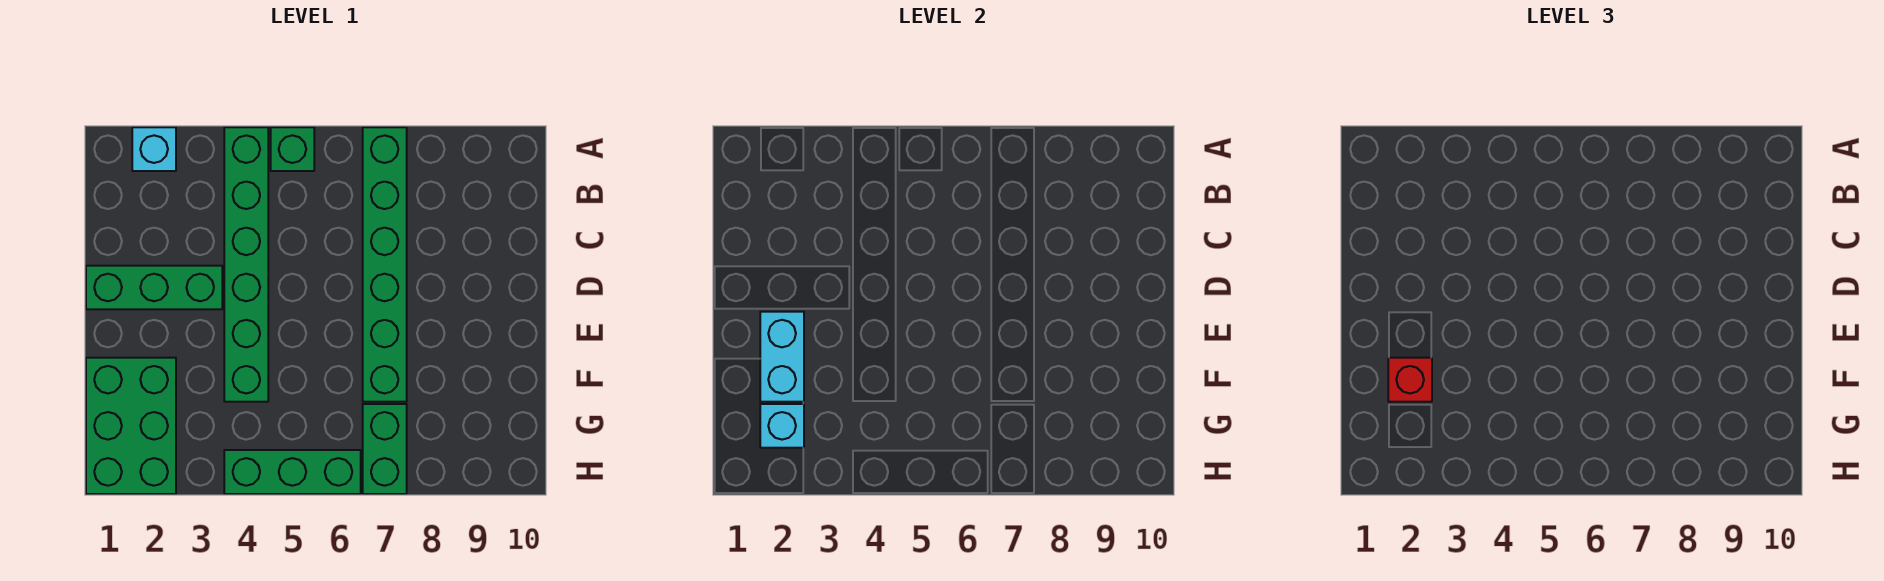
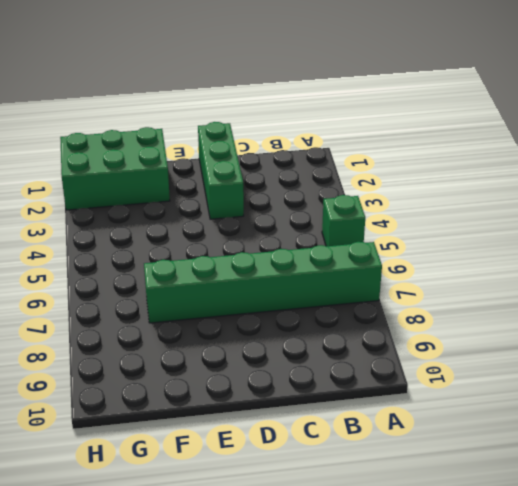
none -> cyan 1x1 brick [132,127,176,171]
none -> green 1x6 brick [224,127,268,402]

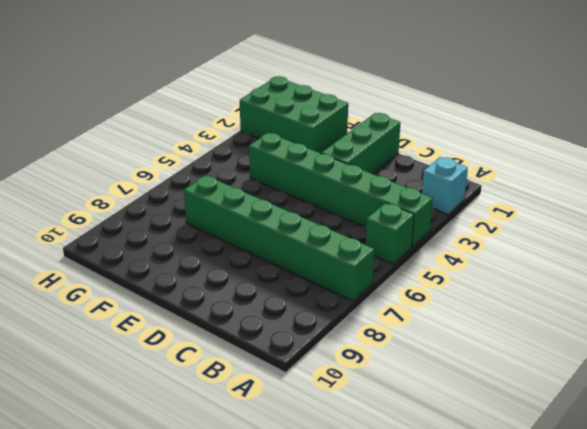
none -> green 1x2 brick [363,404,407,494]
none -> green 1x3 brick [224,450,361,494]

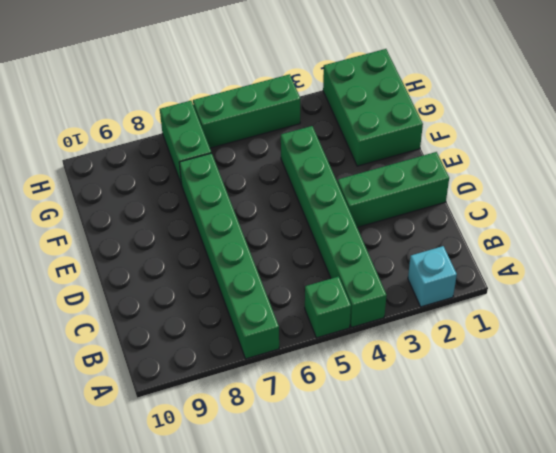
none -> cyan 1x2 brick [760,312,804,402]
none -> cyan 1x1 brick [760,404,804,448]

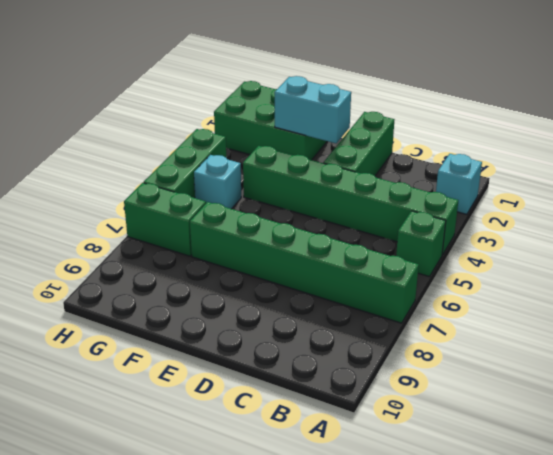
cyan 1x1 brick [194,155,241,209] -> cyan 1x1 brick moved to [760,404,804,448]
none -> red 1x1 brick [1388,358,1432,402]

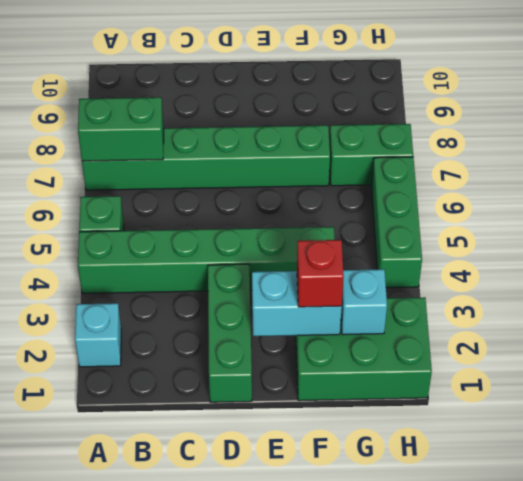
green 1x2 brick [78,97,164,161] -> none

